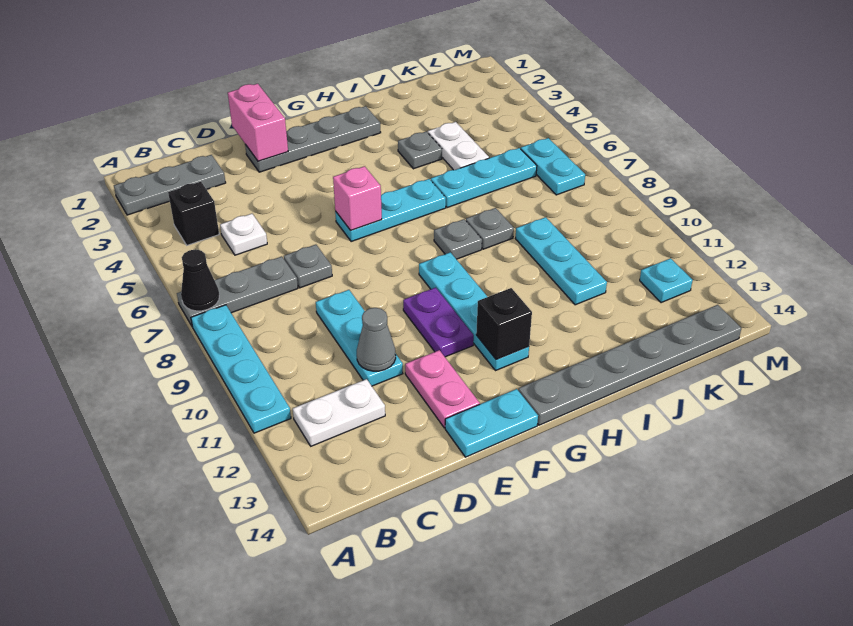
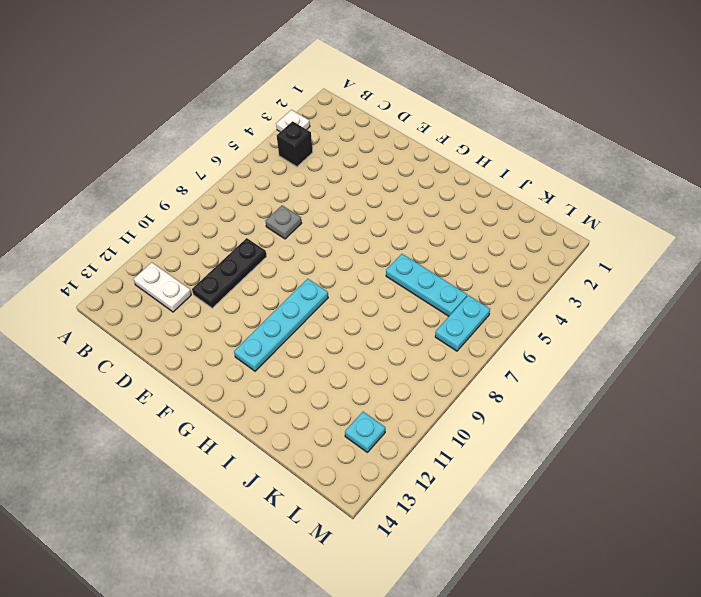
white 1x1 plate [276,110,310,132] -> white 1x1 plate moved to [220,214,267,255]
black 1x3 plate [192,238,267,308] -> cyan 1x3 plate [316,290,403,386]
none -> grey 1x3 plate [114,155,226,215]
none -> grey 1x3 plate [177,256,298,327]
none -> cyan 1x4 plate [191,305,291,433]

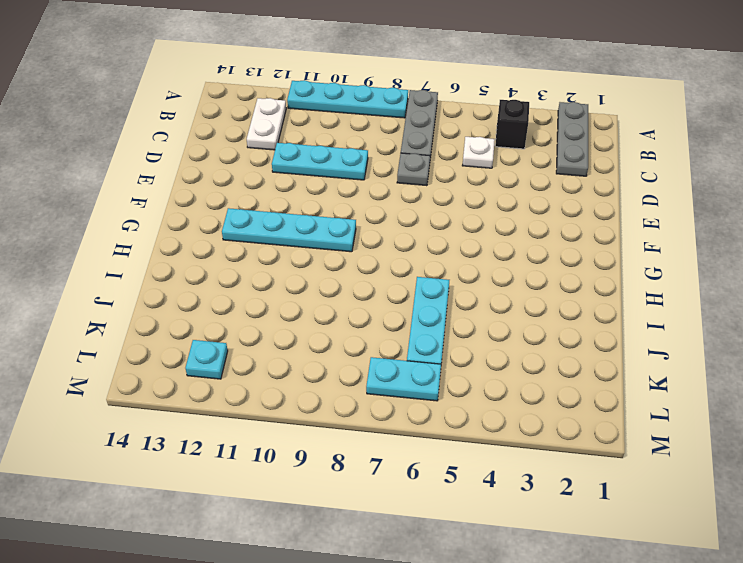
none -> grey 1x4 plate [245,106,381,172]
none -> pink 1x2 plate [405,350,480,428]
none -> cyan 1x2 plate [445,389,538,457]

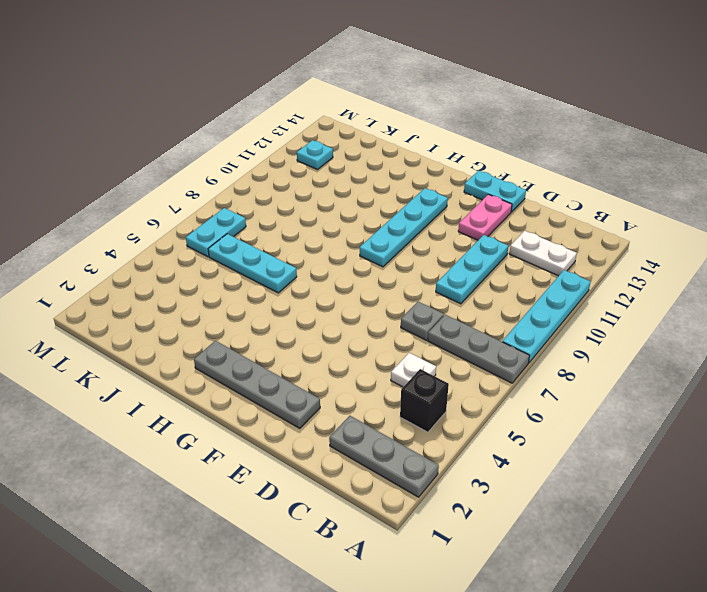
none -> cyan 1x3 plate [335,179,446,242]
none -> purple 1x2 plate [403,287,474,357]
none -> grey 1x6 plate [518,305,741,425]

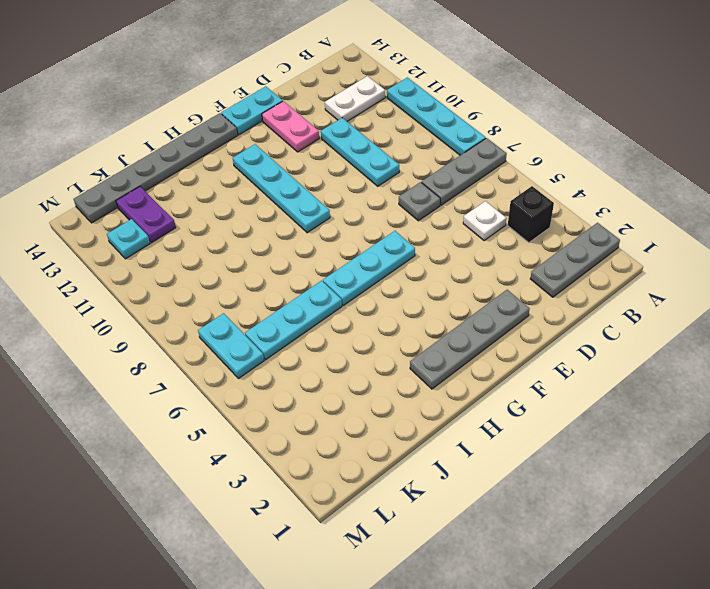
purple 1x2 plate [116,187,176,243] -> purple 1x2 plate moved to [403,287,474,357]
none -> grey 1x1 plate [434,219,482,259]
none -> grey 1x1 plate [398,131,442,169]
none -> grey 1x1 plate [466,208,514,249]

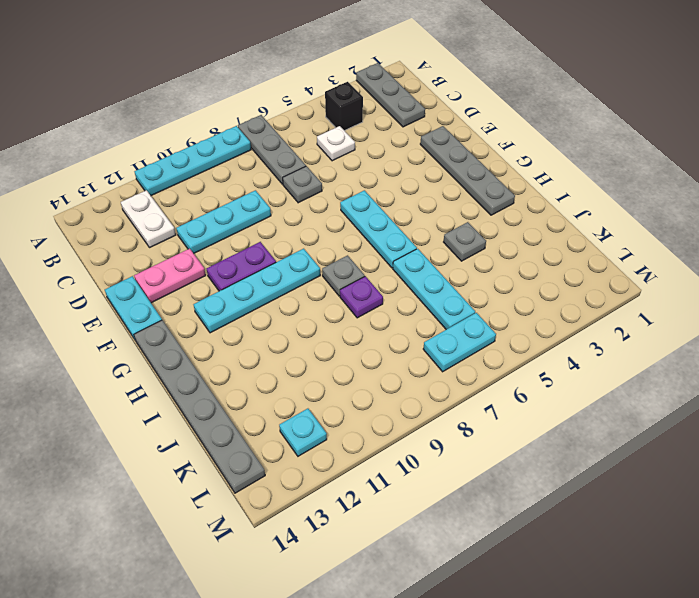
purple 1x1 plate [340,276,383,318] -> grey 1x1 plate [466,208,514,249]
none -> white 1x2 plate [427,122,489,170]
none -> cyan 1x3 plate [516,217,607,305]
none -> black 1x1 cone [181,249,219,311]

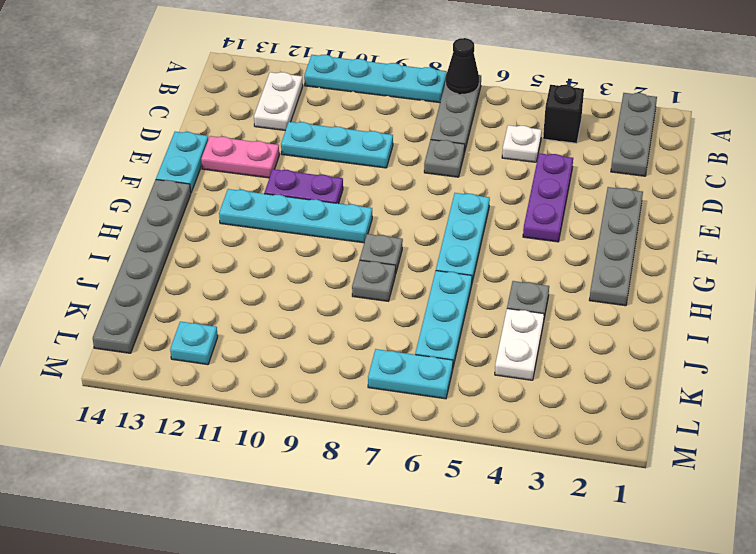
purple 1x3 plate [523,153,573,242] -> none
white 1x2 plate [495,309,544,380] -> white 1x2 plate turned to [427,122,489,170]
none -> cyan 1x3 plate [516,217,607,305]
none -> grey 1x1 cone [357,308,396,371]
none -> pink 1x2 brick [228,84,288,161]

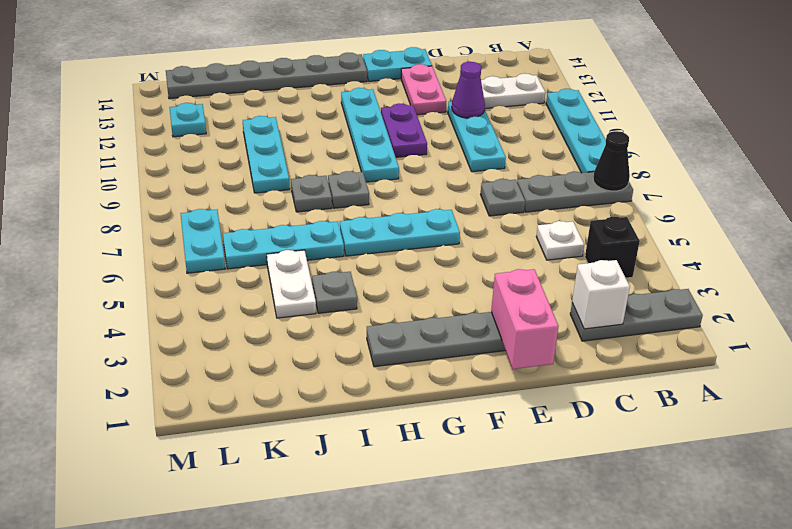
white 1x1 brick [572,260,630,329] -> none
purple 1x1 cone [452,62,485,118] -> grey 1x1 cone [357,308,396,371]
none -> pink 1x1 brick [333,166,382,230]
none -> black 1x1 brick [476,288,532,360]

